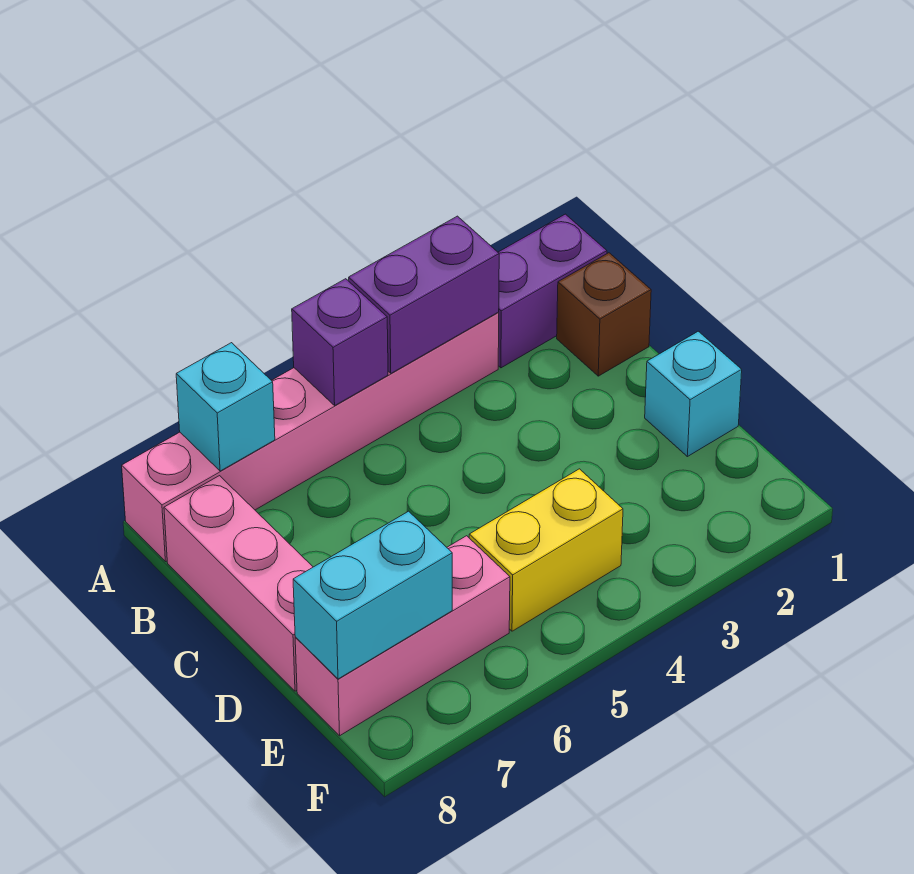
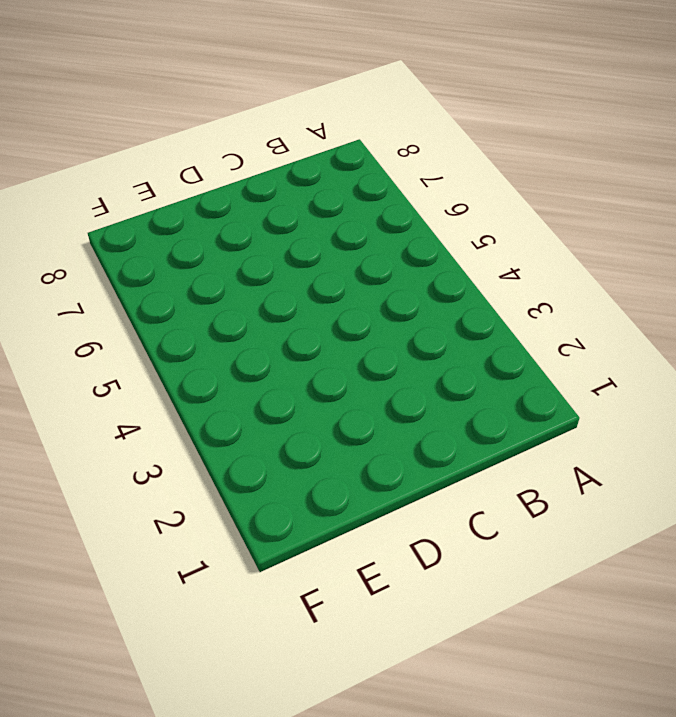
none -> purple 1x2 brick [498,214,607,368]
none -> pink 1x6 brick [122,313,499,562]

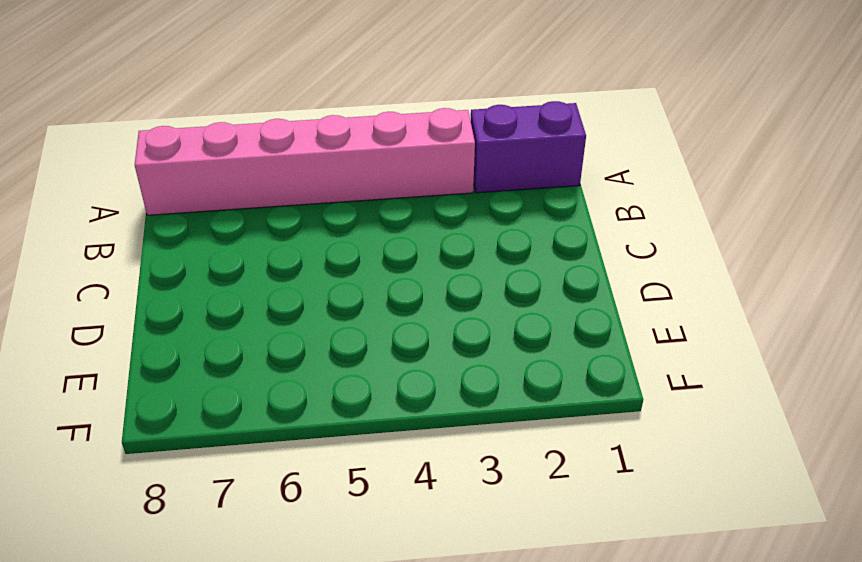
none -> brown 1x1 brick [557,253,651,376]
none -> pink 1x3 brick [164,476,313,691]

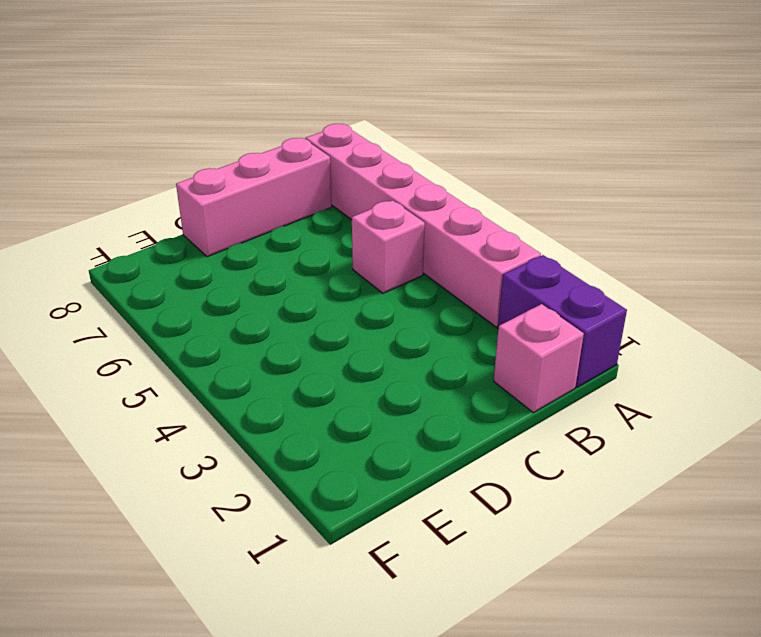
pink 1x1 brick [494,304,584,413] -> brown 1x1 brick [557,253,651,376]
pink 1x1 brick [352,200,425,293] -> none
none -> cyan 1x1 brick [645,331,742,457]
none -> yellow 1x2 brick [469,469,623,631]

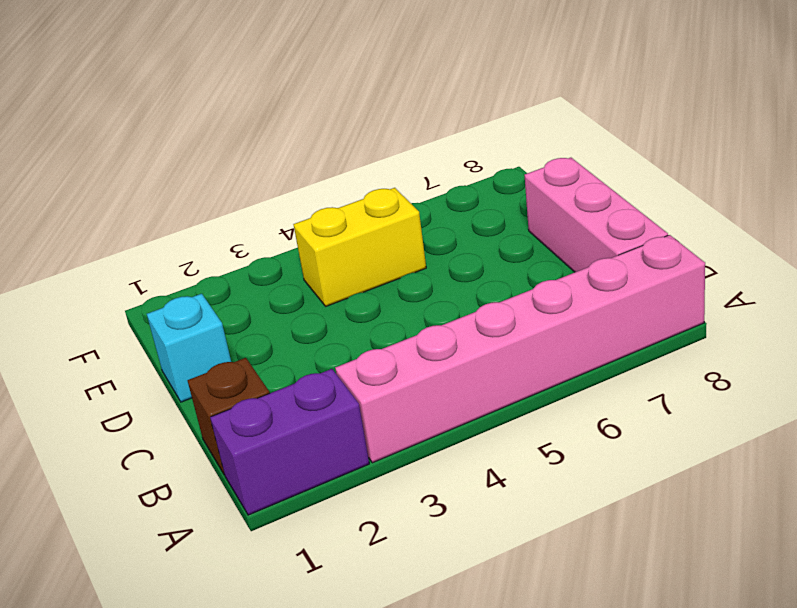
none -> pink 1x3 brick [295,536,510,736]
none -> purple 1x2 brick [349,216,499,373]

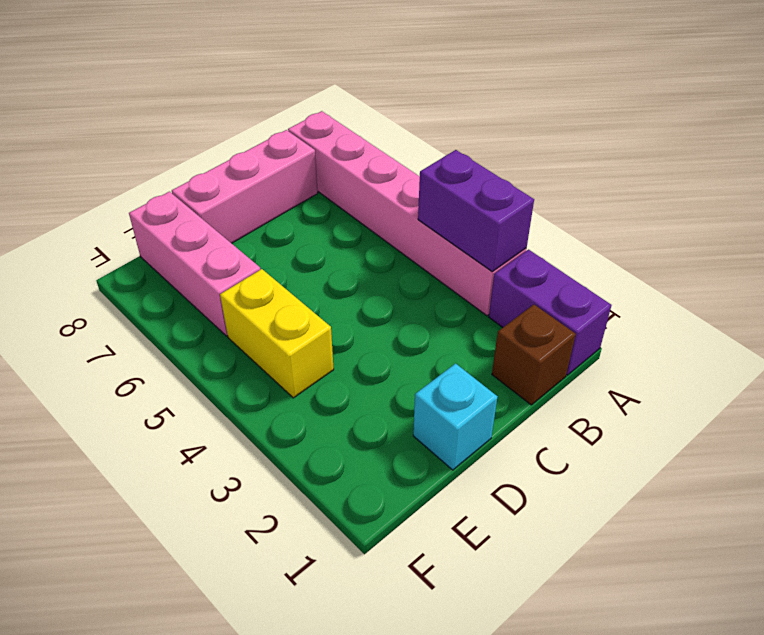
none -> purple 1x1 brick [292,279,388,405]
none -> cyan 1x1 brick [176,343,275,471]

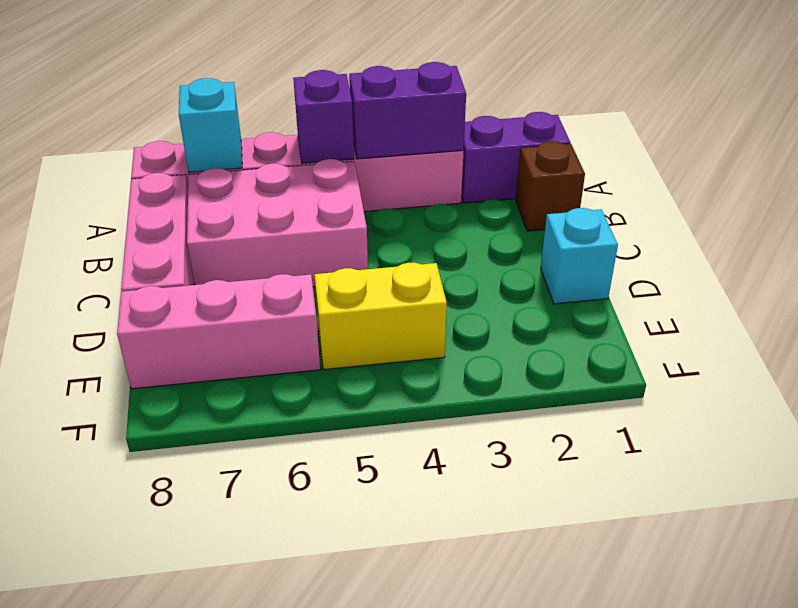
pink 2x3 brick [187,159,368,287] -> none
none -> cyan 1x2 brick [293,511,452,679]

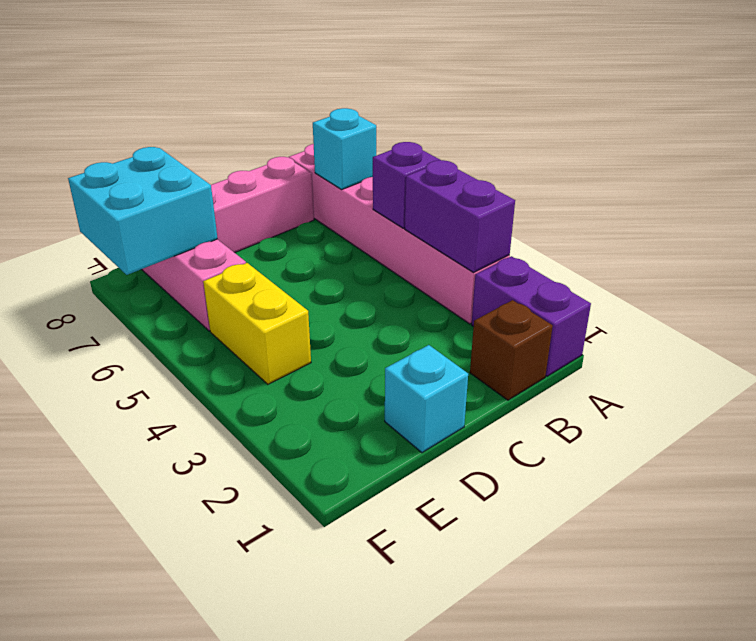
cyan 2x2 brick [68,147,218,275] -> cyan 1x2 brick [293,511,452,679]

